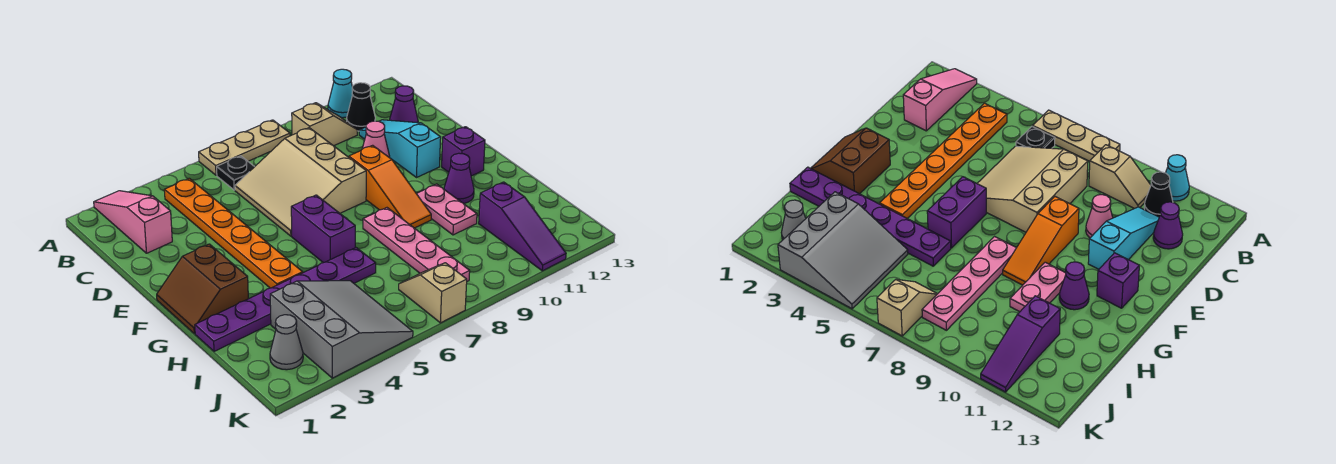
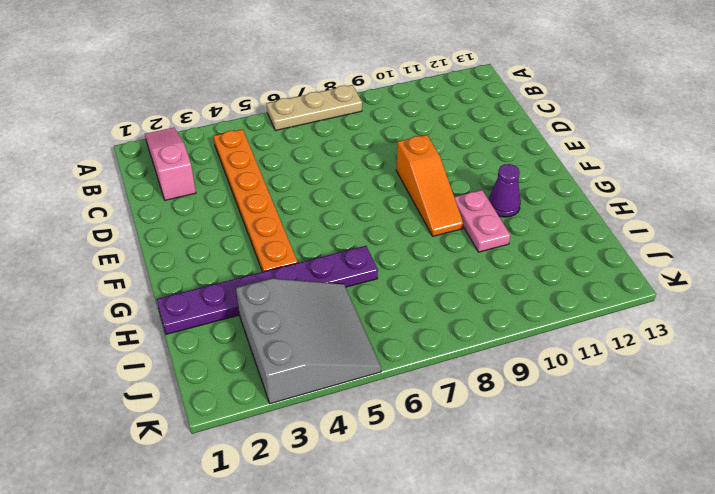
none -> cyan 1x1 cone [328,69,352,118]
none -> black 1x1 plate [217,156,254,190]
none -> tan 1x2 slope [292,103,357,146]

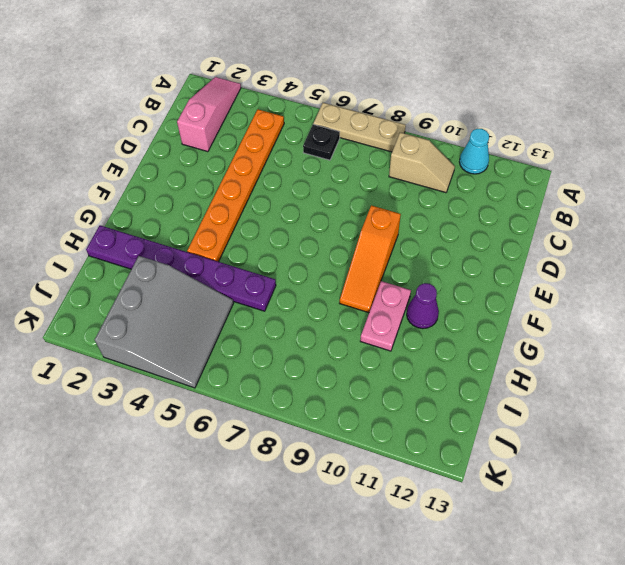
none -> black 1x1 cone [347,83,375,131]
none -> tan 3x3 slope [235,128,366,236]
none -> cyan 1x3 slope [359,120,441,177]

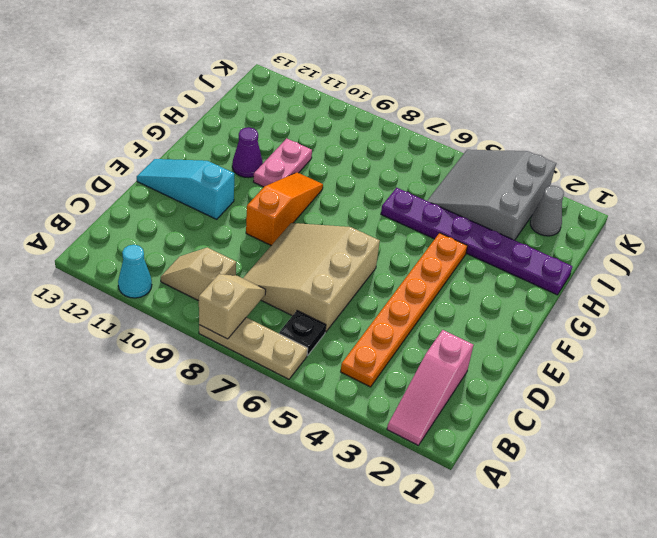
tan 1x2 slope [199,274,266,339] -> tan 1x2 slope turned to [399,263,467,323]
tan 3x3 slope [243,223,380,332] -> tan 3x3 slope turned to [235,128,366,236]
cyan 1x3 slope [137,159,234,219] -> cyan 1x3 slope turned to [359,120,441,177]
none -> black 1x1 cone [347,83,375,131]
none -> purple 1x1 cone [390,86,418,123]
none -> pink 1x1 cone [362,121,390,158]

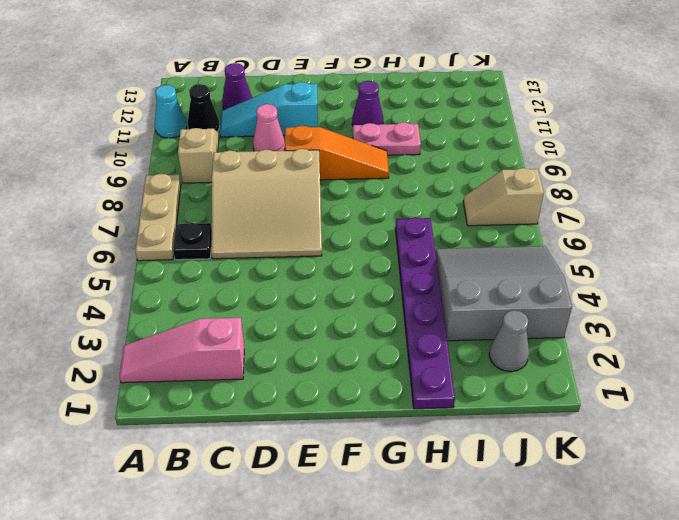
none -> orange 1x6 plate [164,178,303,288]
none -> brown 2x2 slope [157,244,248,334]
none -> purple 1x2 brick [291,195,355,263]

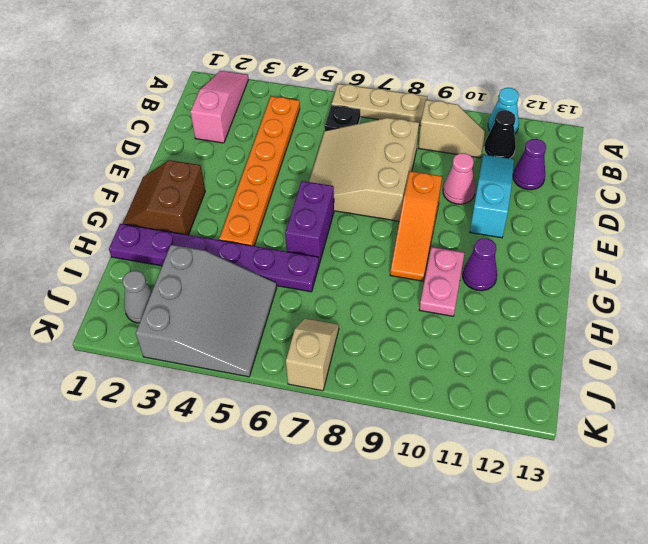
none -> purple 1x1 brick [442,127,485,176]
none -> pink 1x4 plate [363,208,470,281]
none -> purple 1x3 slope [479,182,566,271]

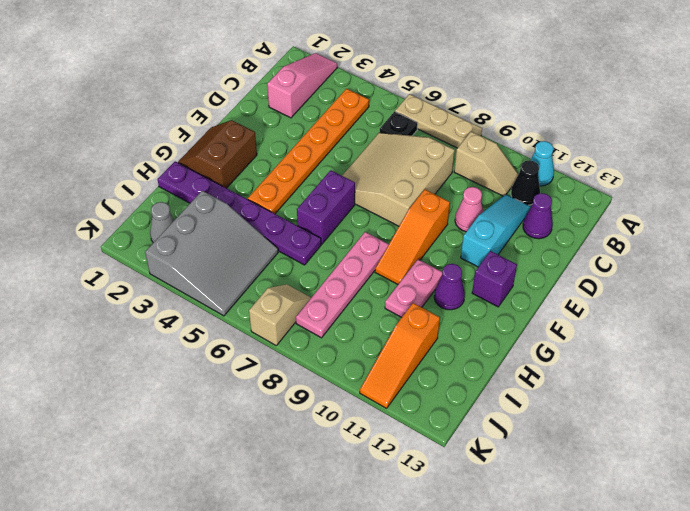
orange 1x3 slope [360,303,440,408] -> purple 1x3 slope [479,182,566,271]

